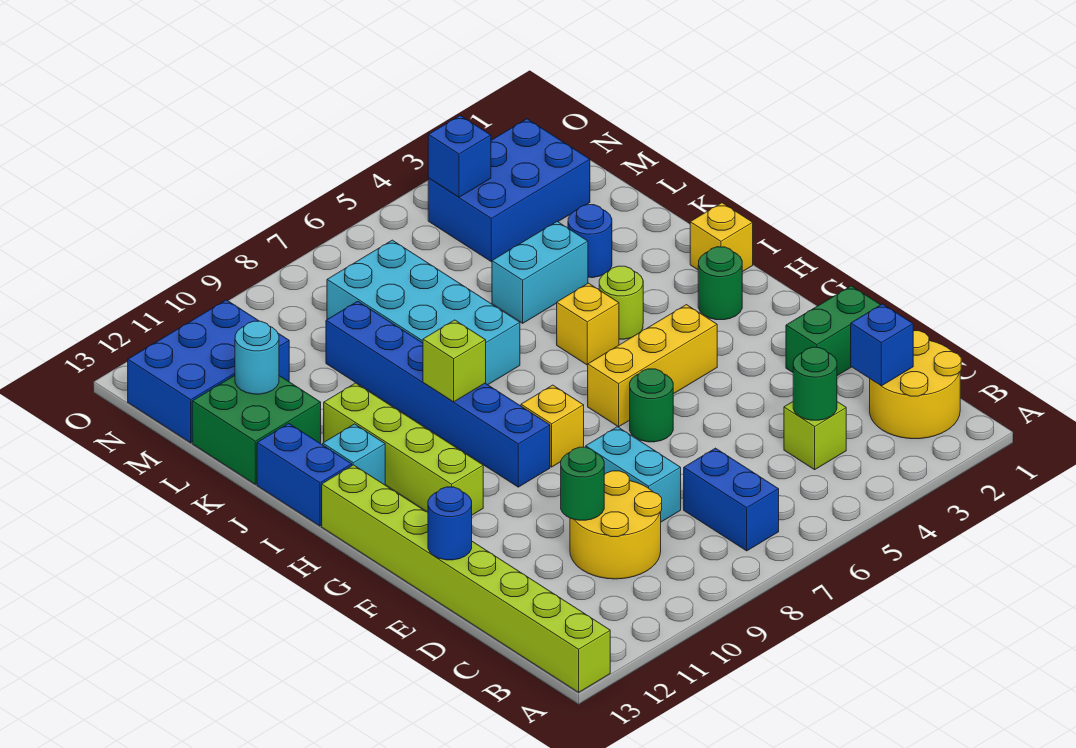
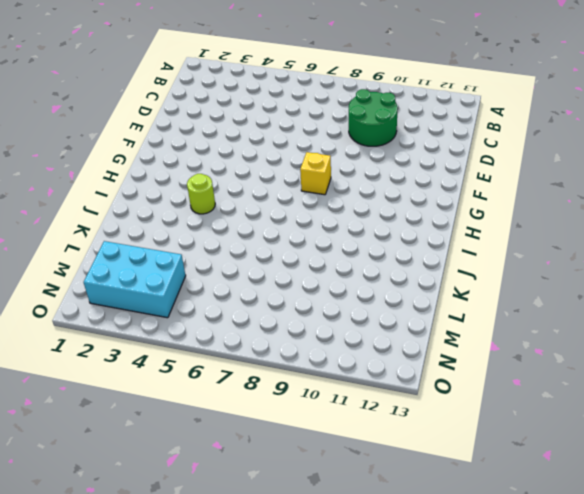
green 2x2 round brick [349,89,398,146] -> yellow 2x2 round brick [570,471,662,579]
cyan 2x3 brick [84,241,186,318] -> blue 2x3 brick [428,119,590,262]
none -> lime 1x8 brick [322,465,610,692]
none -> yellow 2x2 round brick [870,331,961,439]
none -> blue 1x2 brick [684,448,779,551]
none -> lime 1x1 brick [784,402,846,470]

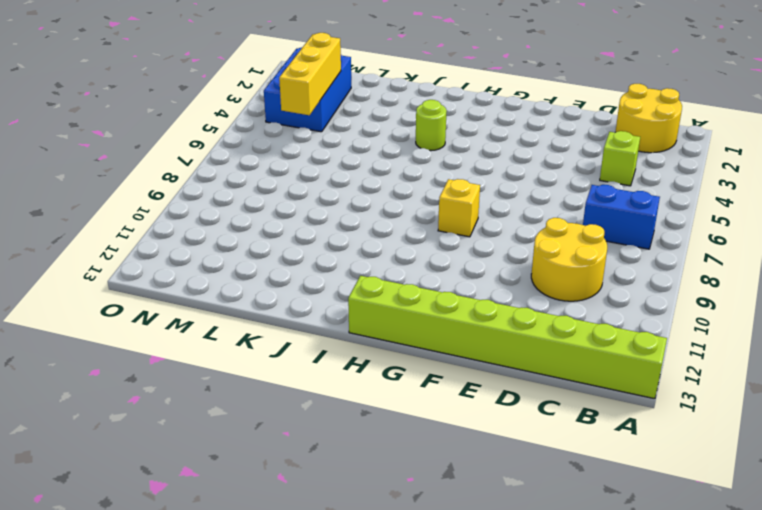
yellow 1x3 brick [279,33,341,115] -> yellow 1x3 brick moved to [588,305,717,427]
none -> cyan 1x2 brick [586,427,681,522]
none -> green 1x2 brick [786,286,880,376]
none -> green 1x1 round brick [630,369,673,442]
none -> blue 1x6 brick [326,301,550,487]

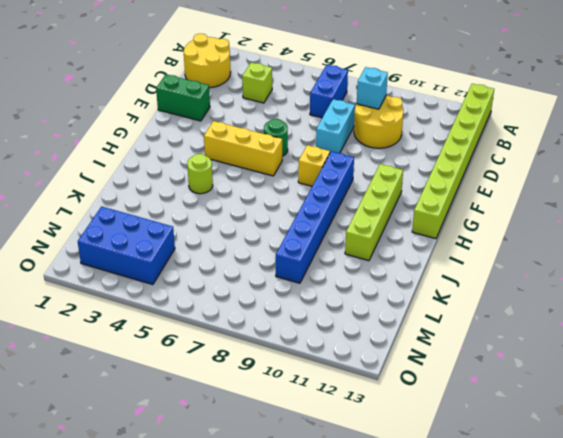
cyan 1x1 brick [357,67,388,109] -> cyan 1x1 brick moved to [323,424,385,485]
none -> green 1x1 round brick [698,247,742,320]
none -> yellow 1x1 brick [690,203,753,272]
none -> yellow 1x1 brick [557,283,619,365]
none -> blue 1x2 brick [257,423,352,526]

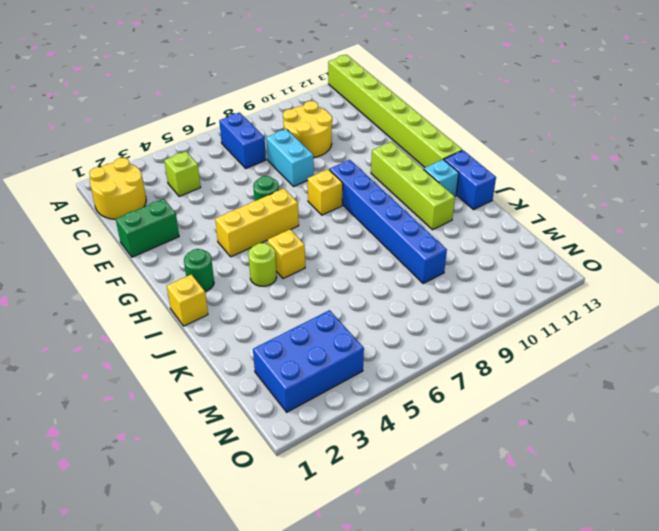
none -> cyan 2x4 brick [327,240,520,385]
none -> blue 1x1 round brick [568,205,612,278]
none -> cyan 1x2 brick [492,222,588,323]
none -> green 2x2 brick [192,375,321,484]

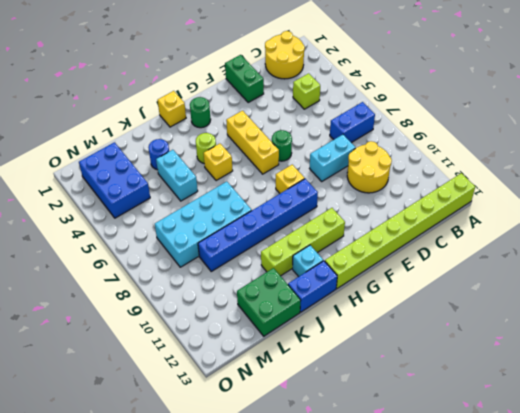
none -> blue 2x3 brick [128,300,289,443]
none -> blue 1x1 brick [851,304,913,386]
none -> green 1x1 round brick [793,347,837,420]
none -> green 1x1 round brick [561,447,604,520]

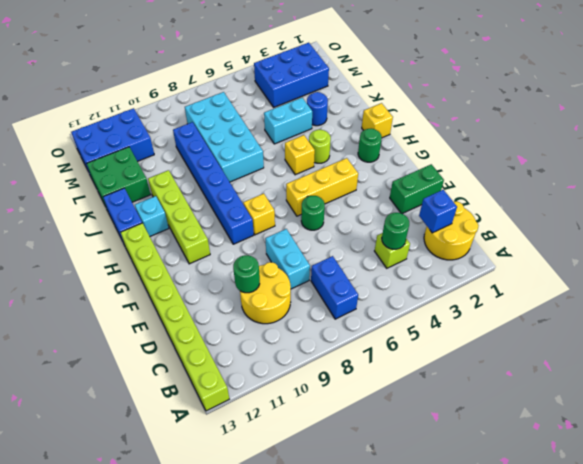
none -> blue 1x1 round brick [428,487,472,560]
none -> lime 1x1 brick [423,320,486,402]
none -> cyan 1x1 round brick [235,321,279,394]
none -> blue 1x1 brick [428,115,491,197]

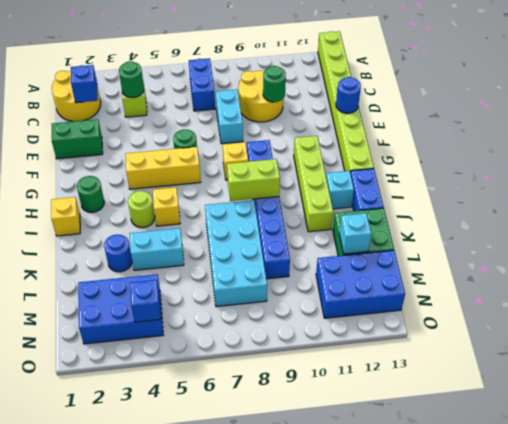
lime 1x2 brick [227,159,280,201] -> lime 1x1 brick [423,320,486,402]
cyan 1x1 brick [339,213,371,254] -> cyan 1x1 round brick [235,321,279,394]

